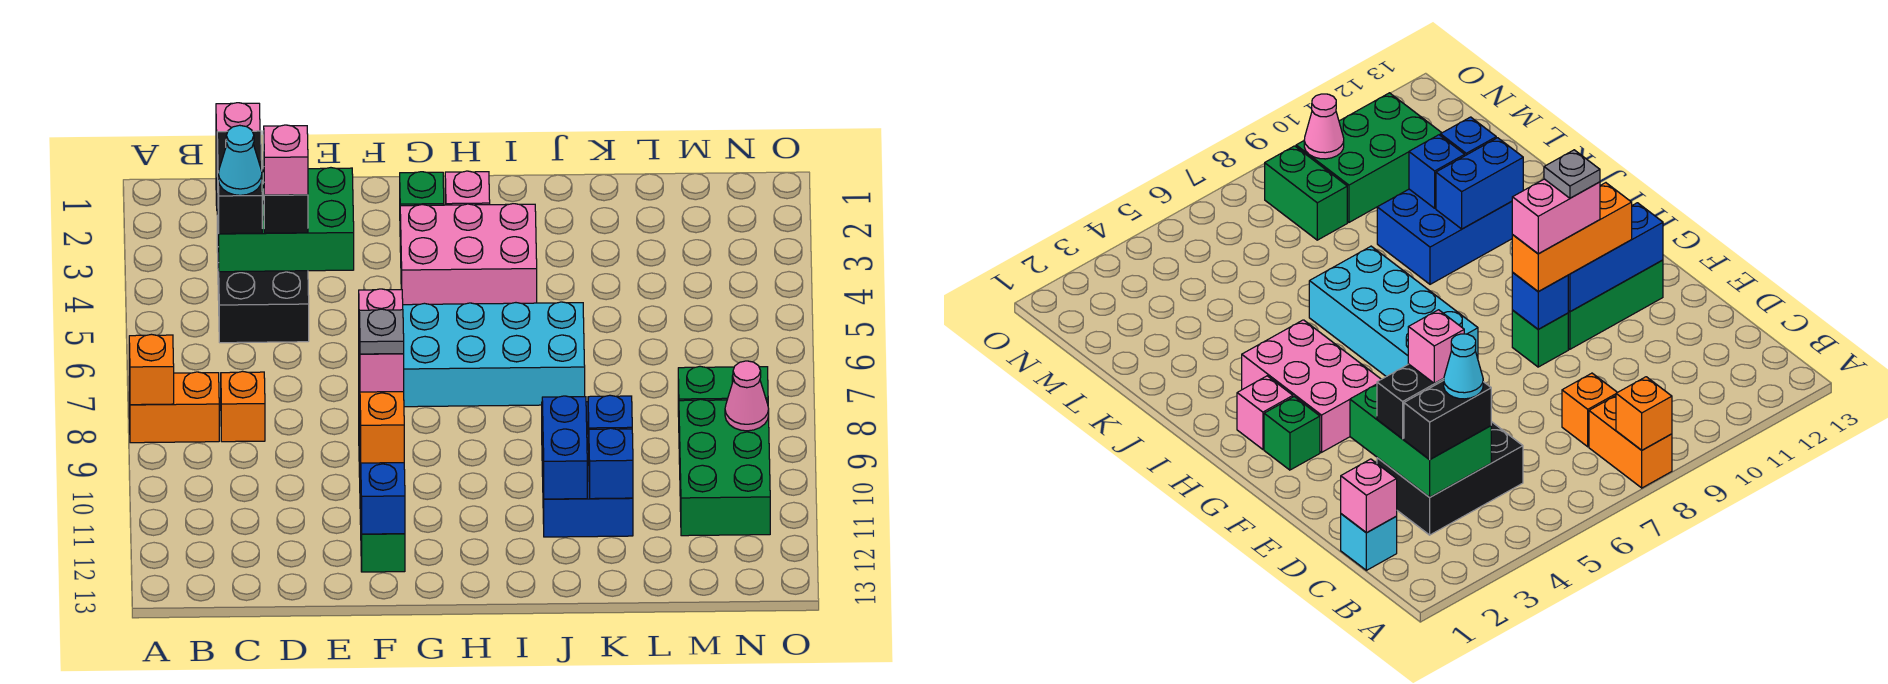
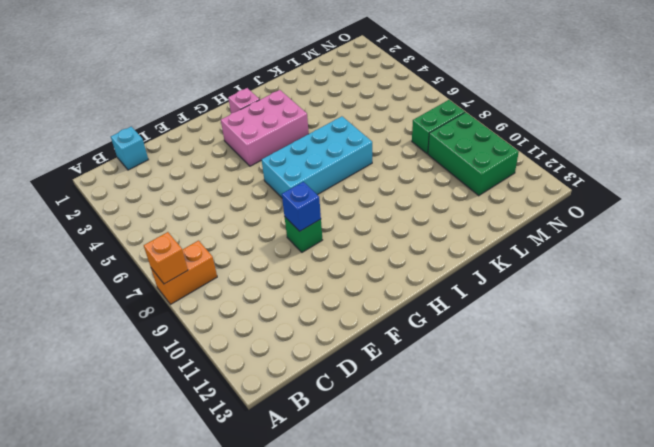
none -> black 2x3 brick [217,216,309,343]
none -> orange 1x1 brick [221,371,265,442]
none -> green 1x3 brick [359,440,405,572]

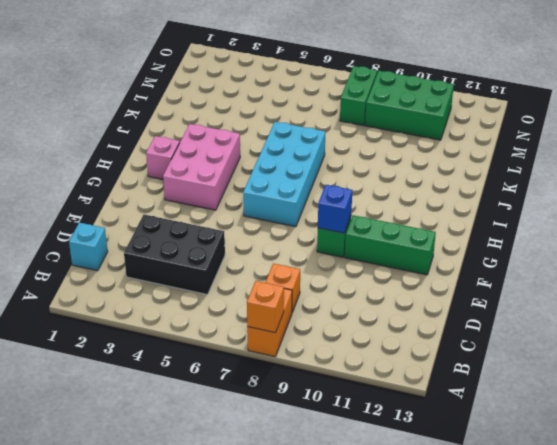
none -> green 1x1 brick [400,172,444,206]
none -> blue 2x3 brick [542,402,633,537]
none -> pink 1x1 brick [216,103,260,168]

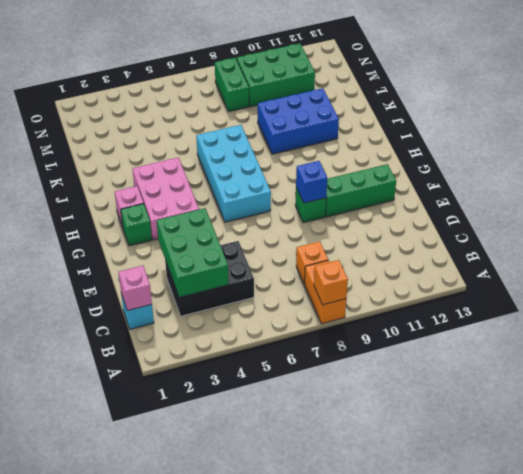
none -> blue 1x3 brick [359,402,405,534]
none -> blue 1x2 brick [542,396,587,499]
none -> blue 1x1 brick [588,395,632,450]

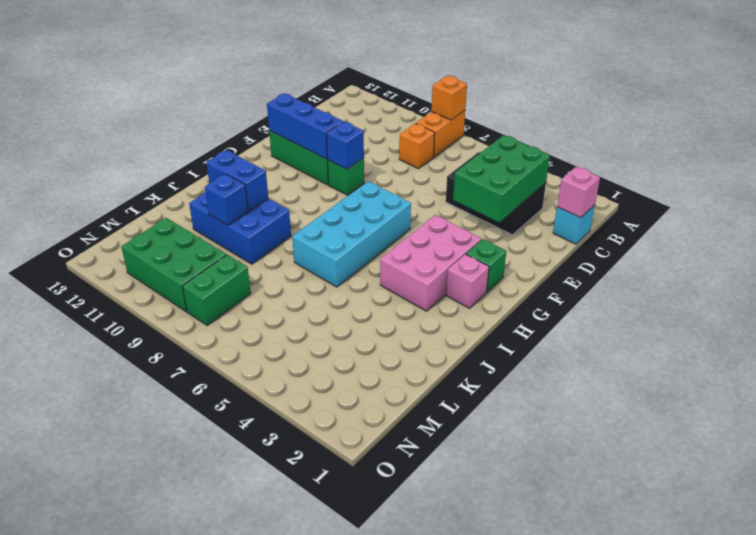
none -> blue 1x1 brick [589,428,633,499]
none -> pink 1x1 cone [725,361,769,431]
none -> black 1x2 brick [217,131,262,234]

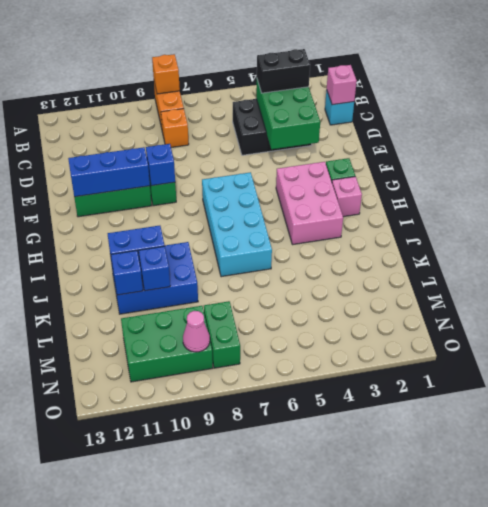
none -> black 1x2 brick [263,131,308,233]
none -> orange 1x3 brick [359,363,404,463]
none -> cyan 1x1 cone [218,125,262,195]

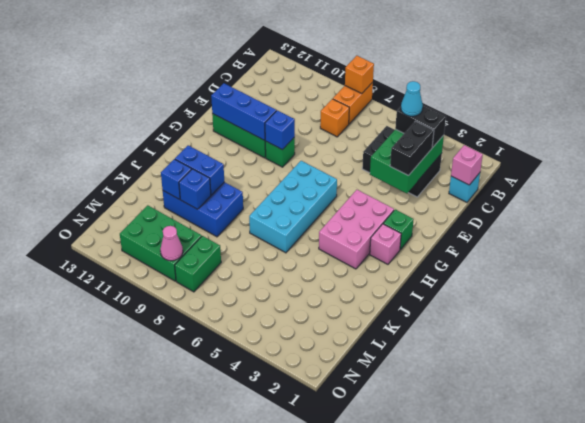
black 1x2 brick [390,121,434,176] -> black 1x2 brick turned to [263,131,308,233]
none -> orange 1x3 brick [359,363,404,463]
none -> pink 1x1 brick [264,125,308,195]
none -> pink 1x2 brick [359,289,404,392]

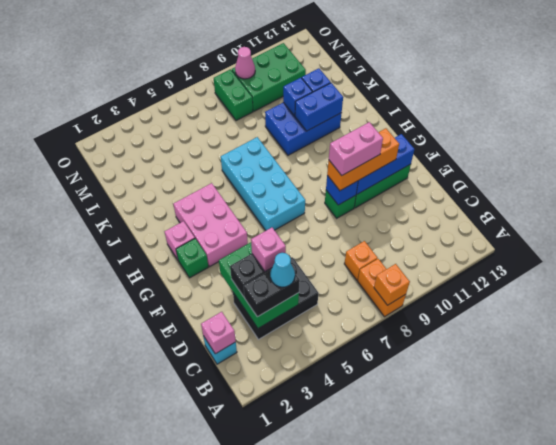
none -> grey 1x1 plate [359,309,404,354]

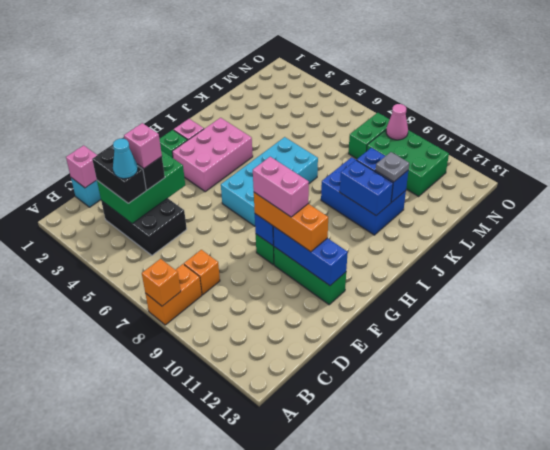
grey 1x1 plate [376,152,409,182] -> grey 1x1 plate moved to [359,309,404,354]

